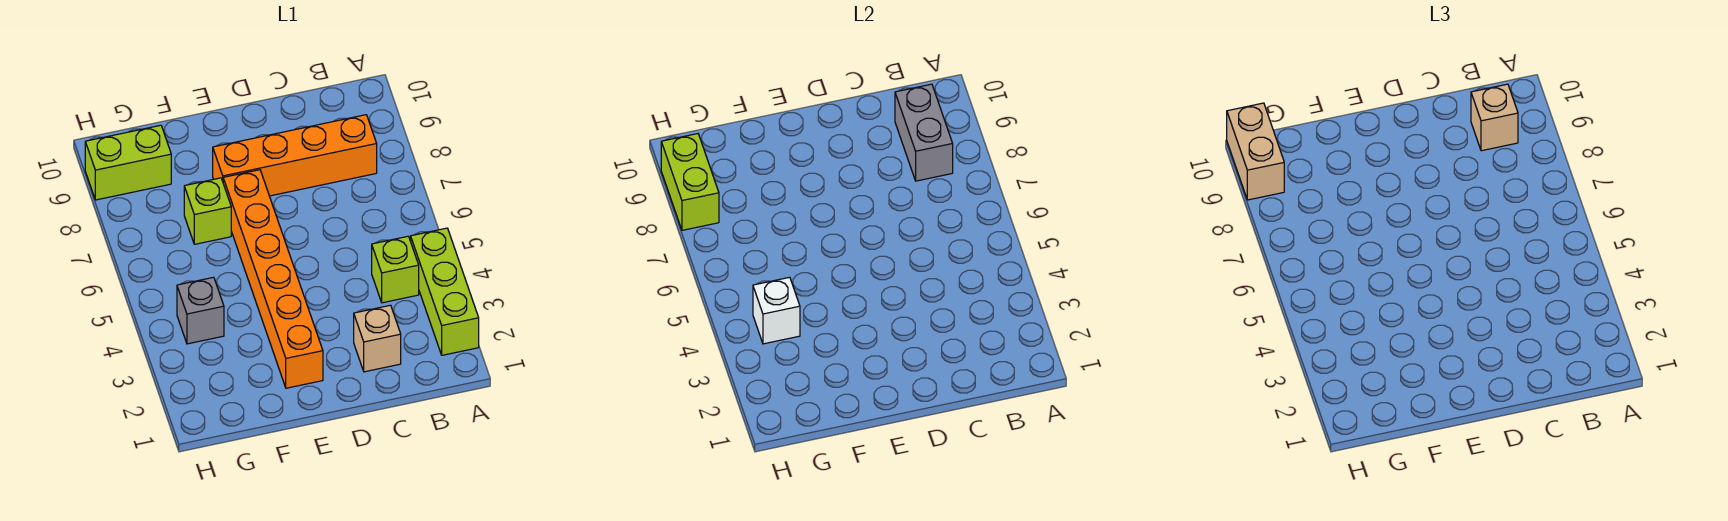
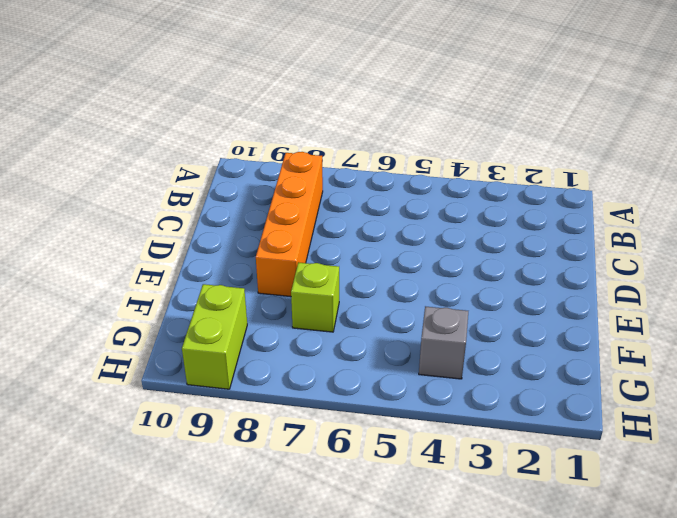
none -> lime 1x3 brick [411,228,479,355]
none -> lime 1x1 brick [372,236,419,303]
none -> tan 1x1 brick [354,305,401,372]

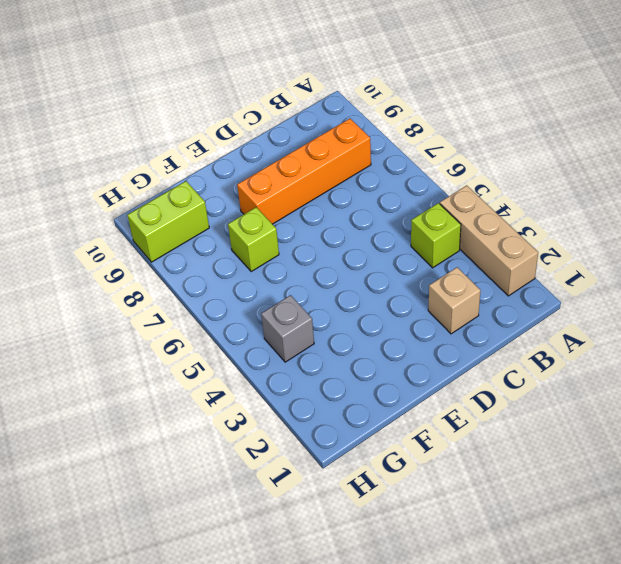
tan 1x3 brick [440,185,538,296] -> lime 1x3 brick [411,228,479,355]
none -> orange 1x6 brick [223,170,323,388]
none -> grey 1x2 brick [895,84,953,181]
none -> white 1x1 brick [753,277,800,344]

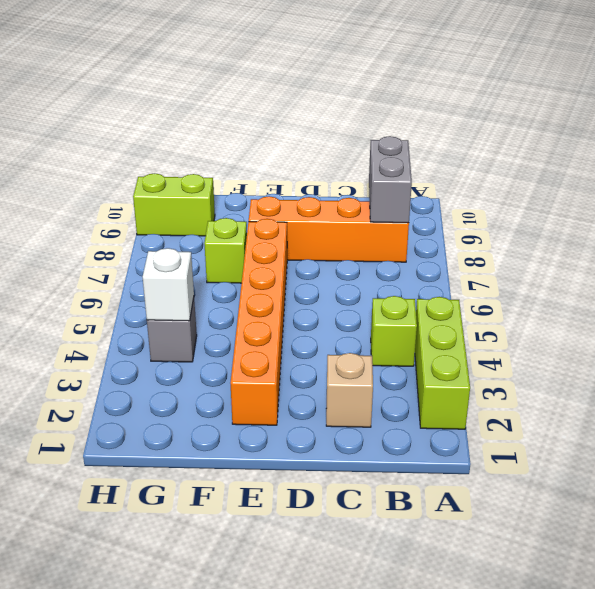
none -> lime 1x2 brick [661,134,719,230]
none -> tan 1x1 brick [1471,84,1518,151]
none -> tan 1x2 brick [1227,103,1284,200]

